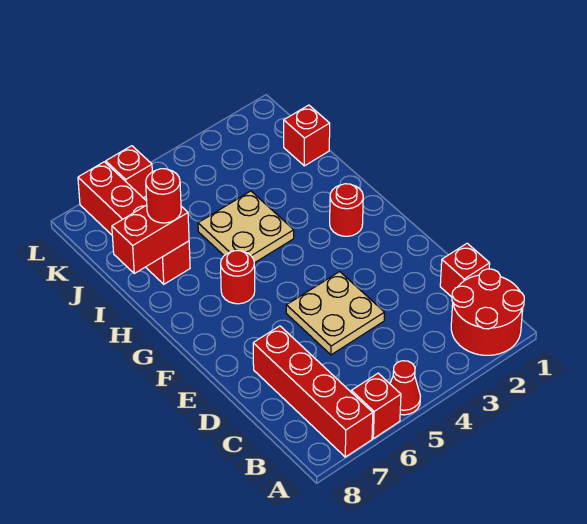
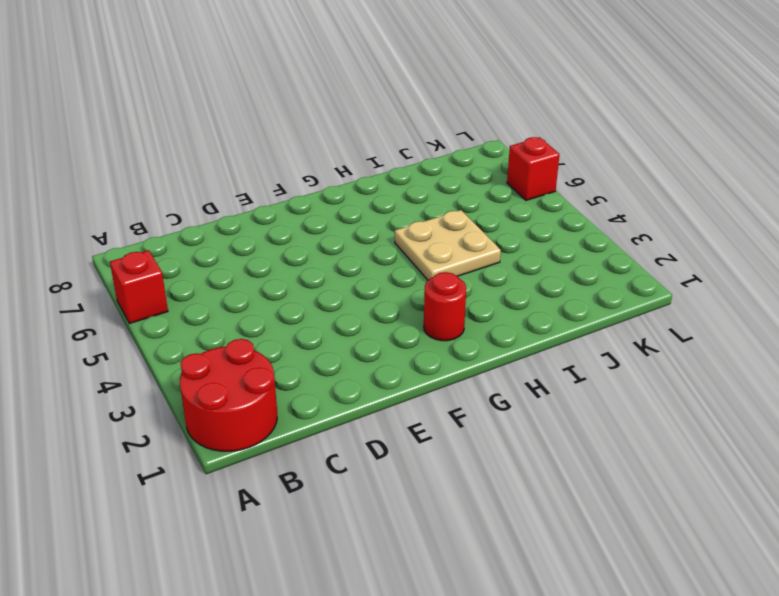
none -> red 1x1 cone [390,361,420,415]
none -> red 1x4 brick [253,326,373,457]
none -> red 1x1 brick [440,243,490,297]

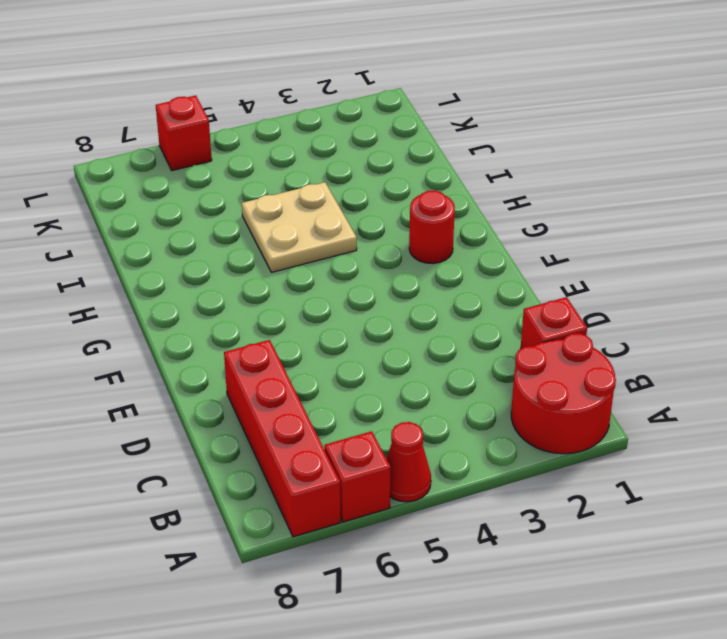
none -> tan 2x2 plate [286,272,385,355]
none -> red 1x1 round brick [221,251,255,304]
none -> red 1x4 brick [78,162,190,284]

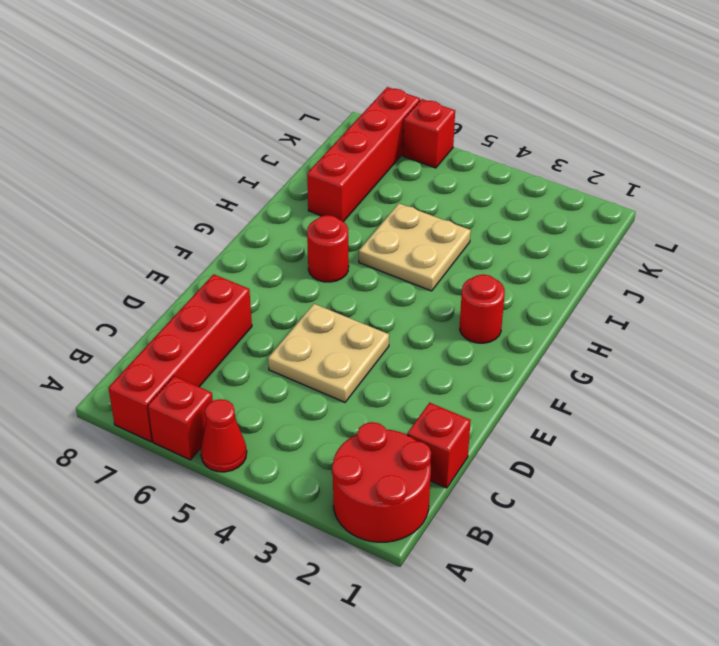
none -> red 1x1 brick [284,105,330,166]
none -> red 1x2 brick [112,205,189,273]
none -> red 1x1 round brick [146,169,181,223]

